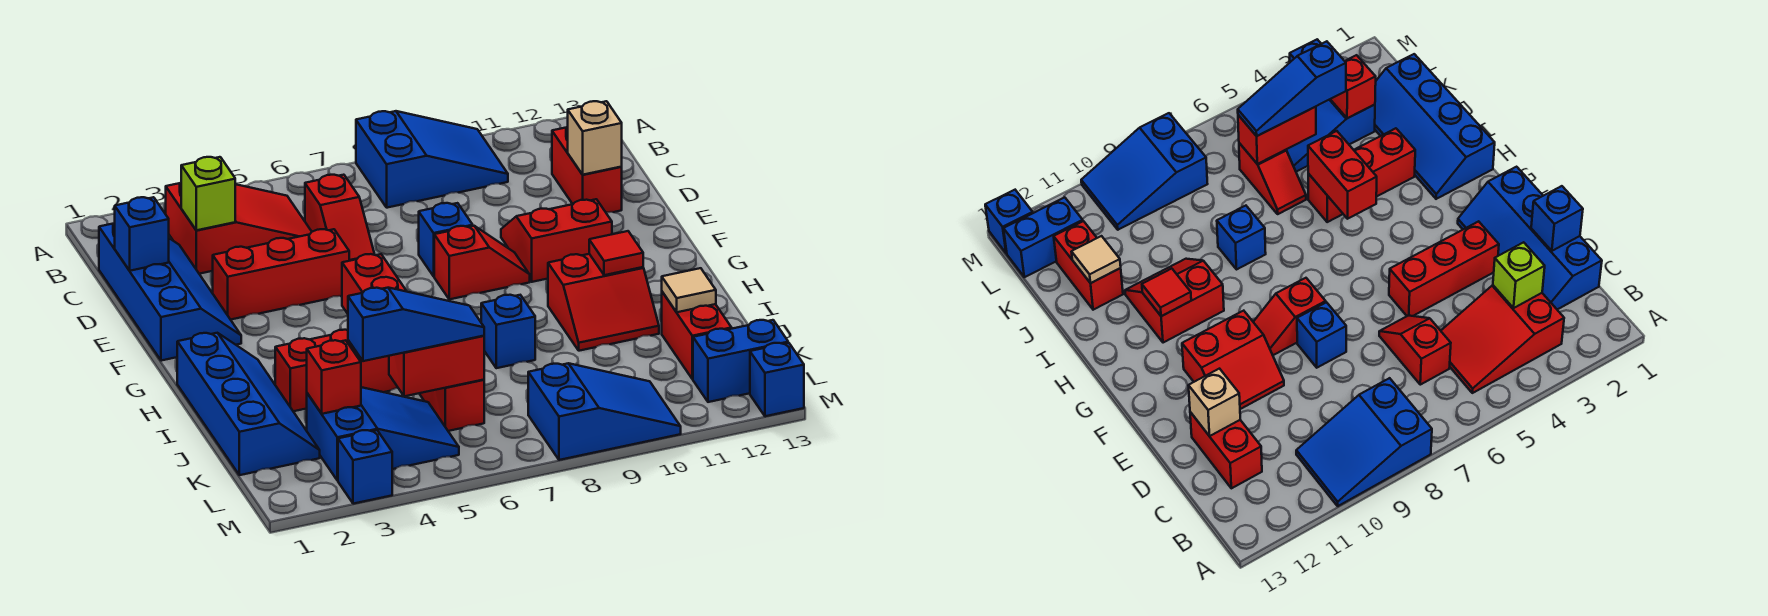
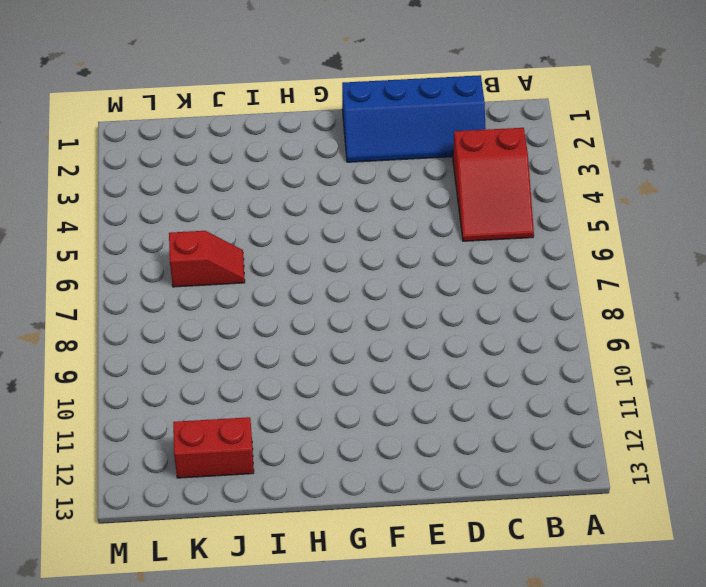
none -> blue 2x3 slope [356,111,508,208]
none -> red 1x2 slope [305,175,375,261]
none -> red 1x2 brick [552,127,622,212]

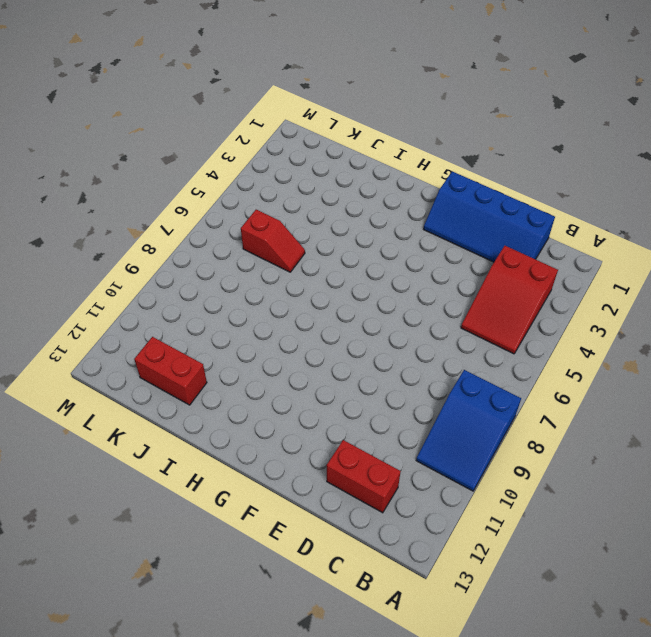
none -> red 1x2 slope [305,175,375,261]
none -> red 1x3 brick [213,229,349,320]
none -> blue 1x1 brick [419,203,473,276]

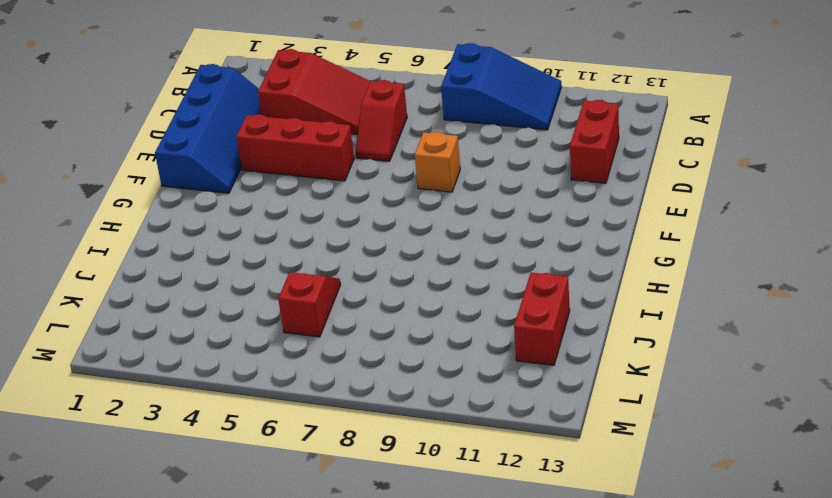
orange 1x1 brick [415,132,460,192] -> blue 1x1 brick [419,203,473,276]
none -> red 2x2 slope [501,199,612,282]
none -> red 1x2 slope [434,226,530,299]
none -> blue 2x4 slope [177,333,320,475]

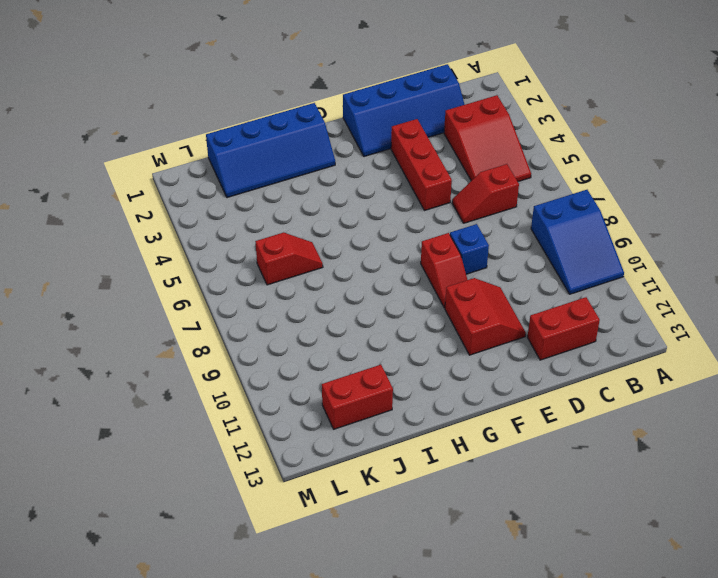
none -> red 2x2 slope [548,254,659,351]
none -> red 1x3 brick [275,330,398,411]
none -> blue 1x1 brick [481,295,535,368]

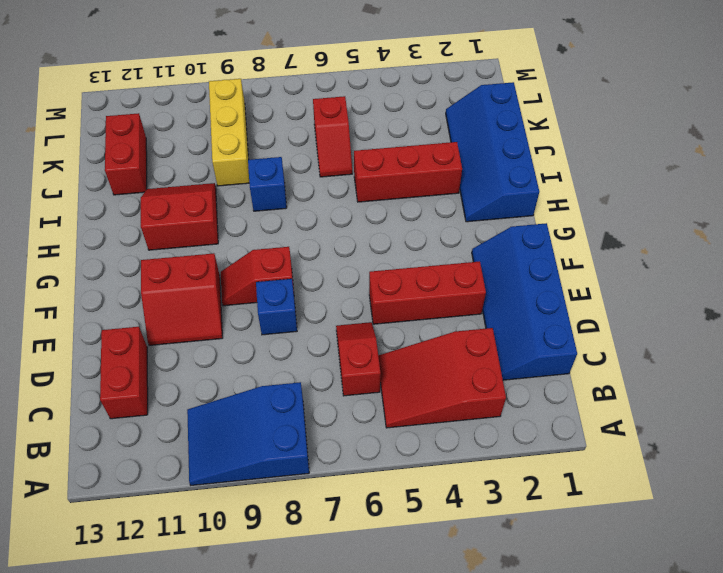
yellow 1x3 brick [209,79,249,186] -> blue 2x3 slope [528,363,681,460]
none -> blue 2x3 slope [307,387,459,481]
none -> blue 1x2 brick [693,320,788,402]
none -> blue 1x1 brick [338,430,392,504]

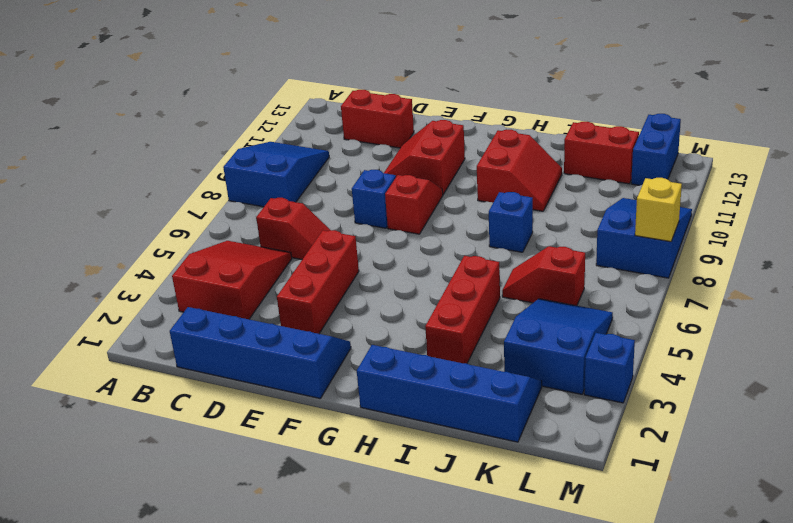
yellow 1x1 brick [635,178,682,242] -> none
none -> blue 1x1 brick [750,343,804,416]
none -> lime 1x1 brick [181,157,235,230]
none -> blue 1x1 brick [115,197,169,271]

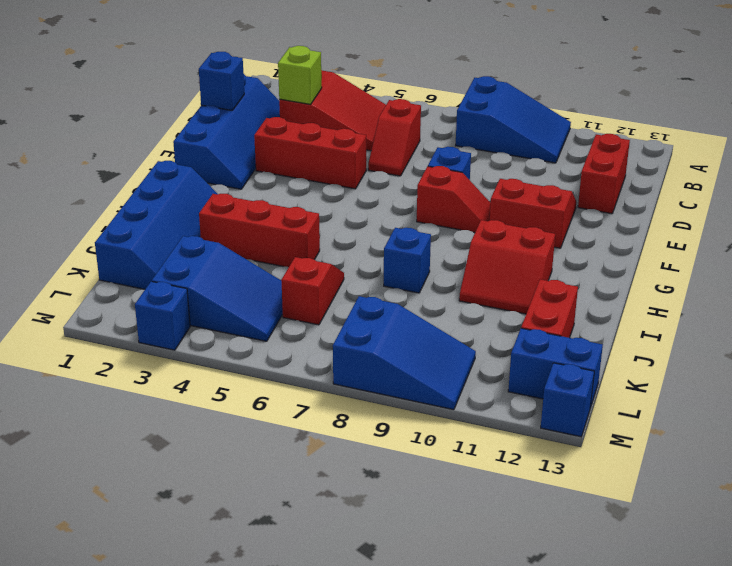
none -> tan 1x1 brick [568,101,622,175]
none -> red 1x2 brick [342,254,407,314]
none -> red 1x1 tile [589,231,643,275]

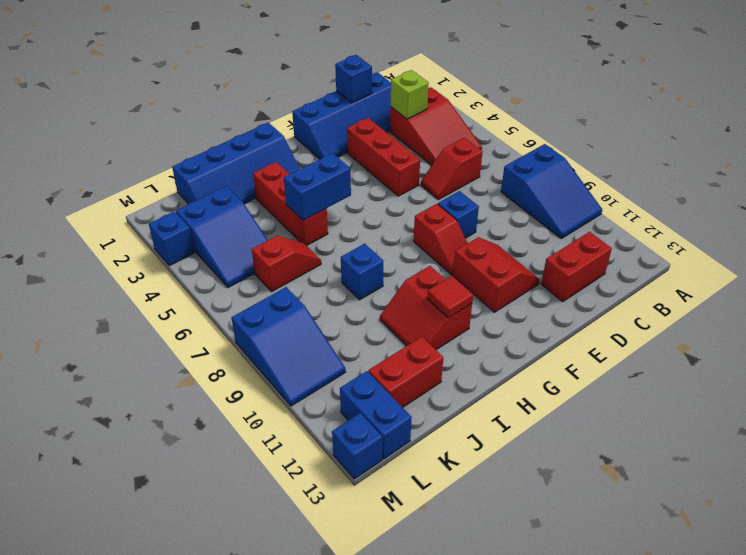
blue 1x2 brick [284,153,351,220] -> red 1x2 brick [342,254,407,314]
none -> tan 1x1 brick [568,101,622,175]
none -> tan 1x1 tile [662,268,716,312]
none -> red 1x1 brick [307,340,361,414]

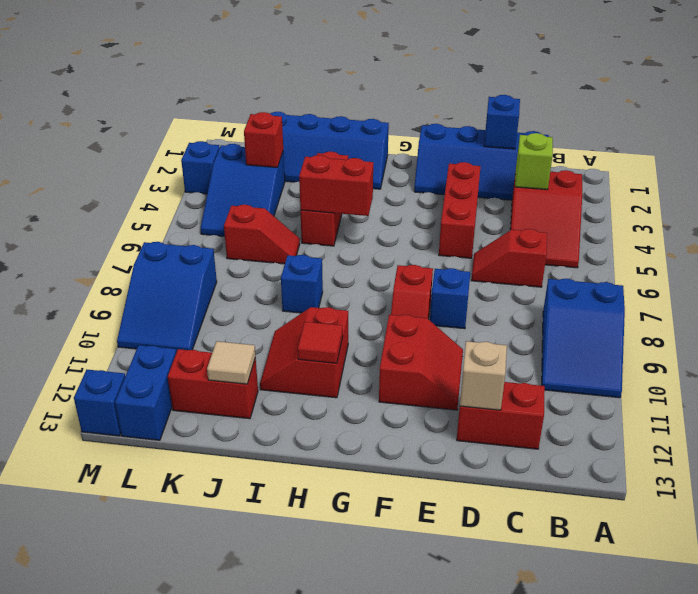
none -> red 1x2 brick [389,336,484,396]
none -> blue 1x3 slope [348,288,484,361]

